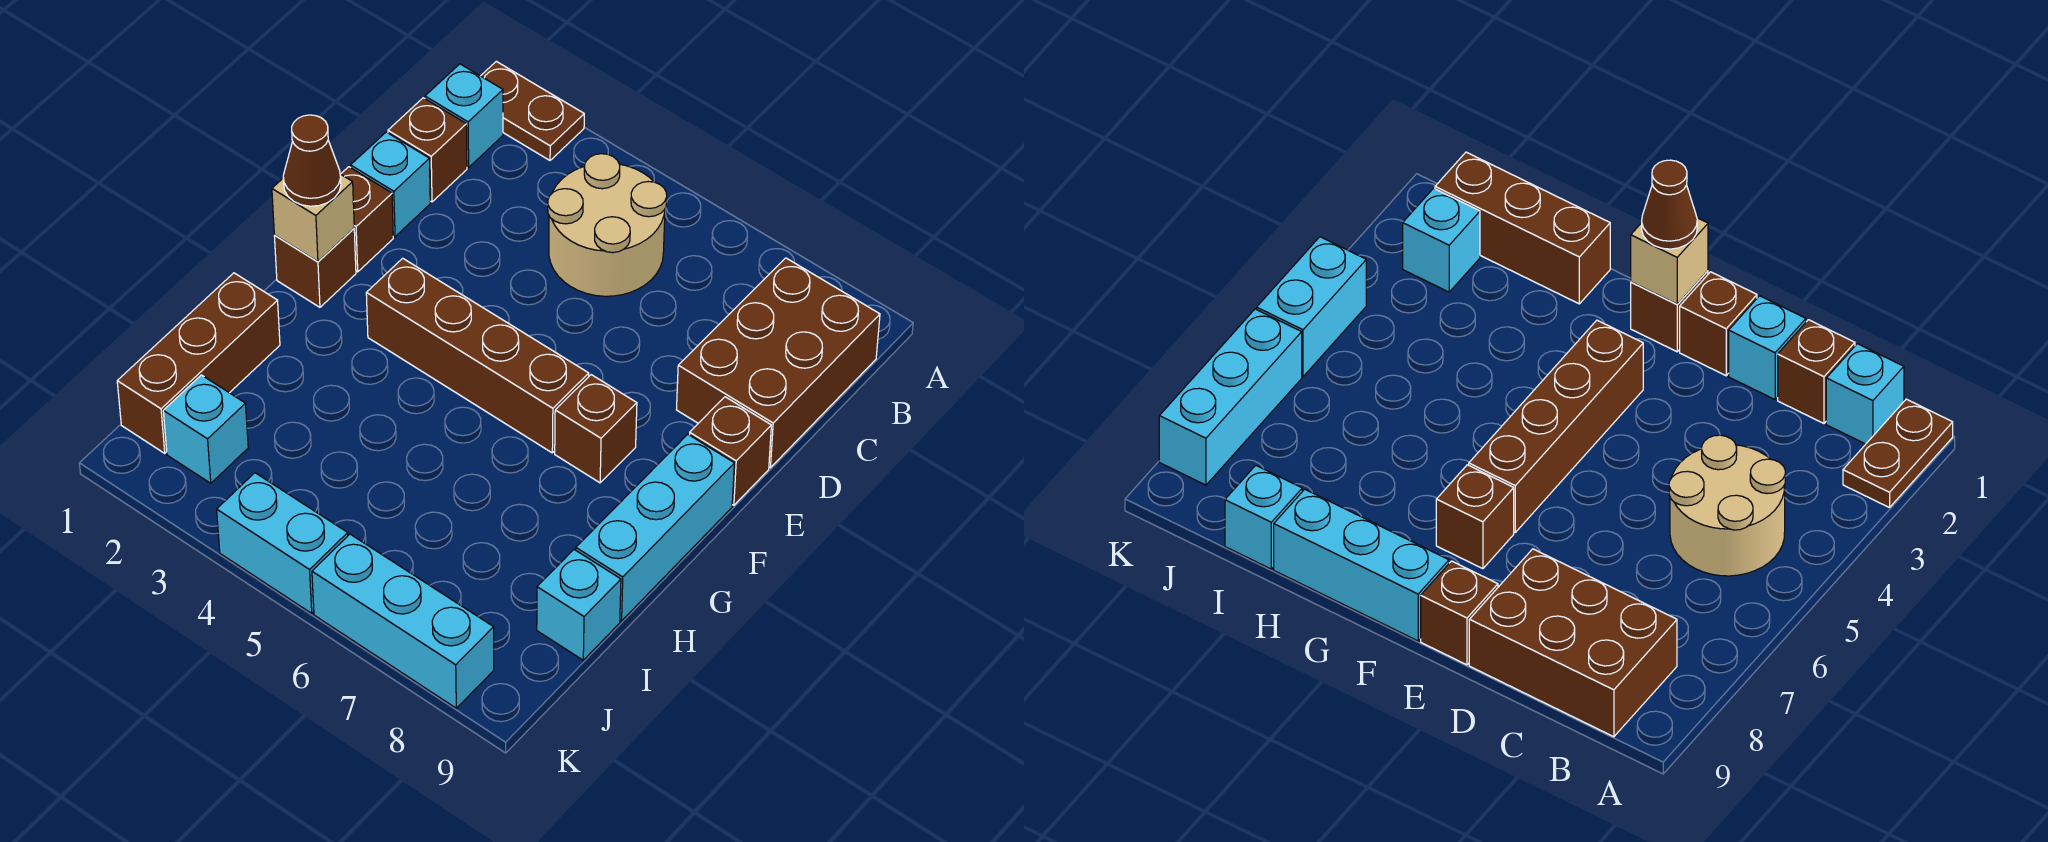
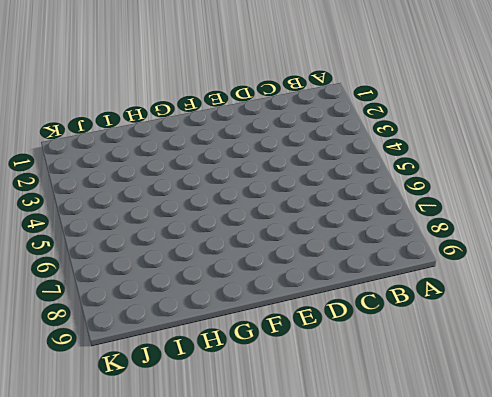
none -> brown 1x2 plate [481,61,584,160]
none -> cyan 1x1 brick [425,64,503,167]
none -> tan 2x2 round brick [548,154,667,296]

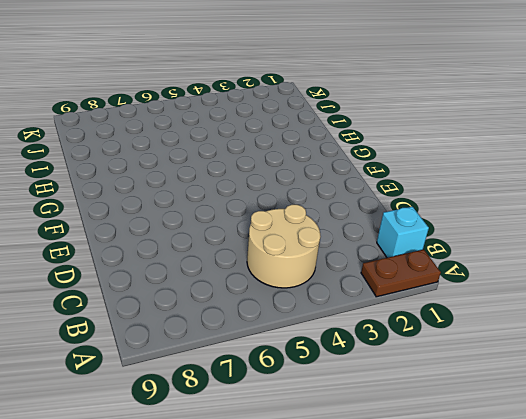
none -> brown 2x3 brick [676,258,880,468]
none -> brown 1x1 brick [388,98,467,202]
none -> cyan 1x1 brick [351,132,430,237]

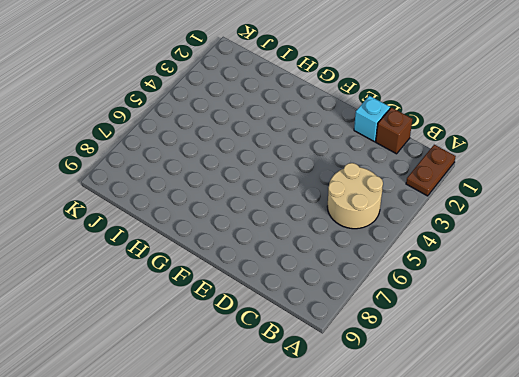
none -> cyan 1x1 brick [425,64,503,167]
none -> brown 2x3 brick [676,258,880,468]
none -> brown 1x1 brick [341,167,393,272]

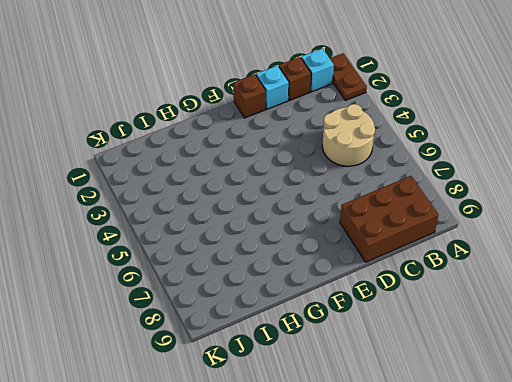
none -> brown 1x1 brick [690,397,771,505]
none -> brown 1x1 brick [275,229,356,307]
none -> brown 1x4 brick [366,258,589,453]

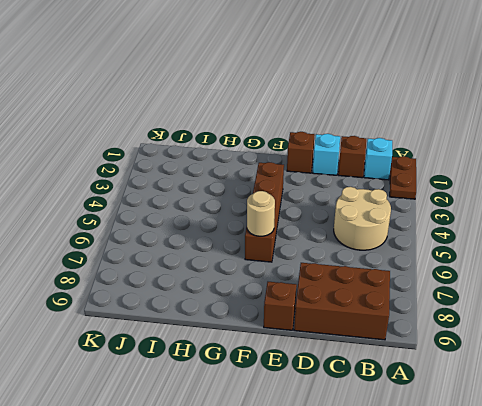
tan 1x1 round brick [247,191,275,236] -> none
none -> brown 1x1 brick [275,229,356,307]
none -> brown 1x1 brick [555,375,637,483]
none -> cyan 1x3 brick [576,434,734,621]

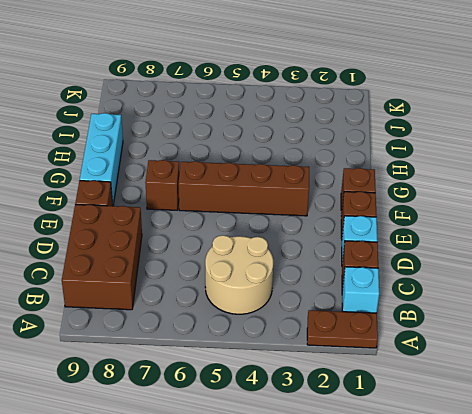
none -> brown 1x3 brick [117,273,280,453]
none -> cyan 1x1 brick [537,550,621,660]
none -> cyan 1x1 brick [163,375,248,483]

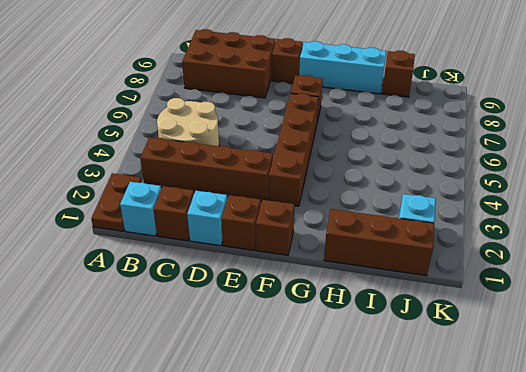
brown 1x4 brick [140,137,273,201] -> none
brown 1x1 brick [382,51,415,97] -> cyan 1x1 brick [537,550,621,660]
none -> cyan 1x2 brick [217,473,348,613]
none -> cyan 1x3 brick [312,534,494,708]
none -> tan 1x1 brick [272,174,354,262]

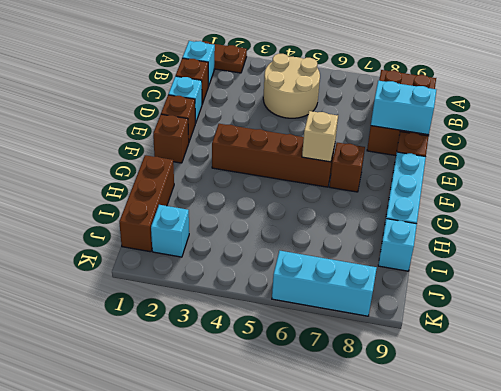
cyan 1x2 brick [371,81,436,135] -> cyan 1x2 brick moved to [217,473,348,613]
tan 1x1 brick [302,111,338,162] -> tan 1x1 brick moved to [272,174,354,262]
none -> brown 1x1 cone [283,115,341,206]

